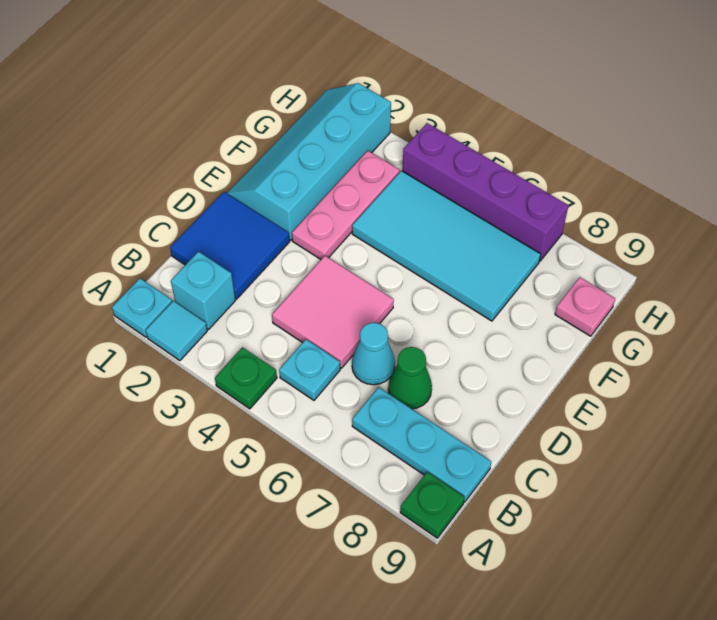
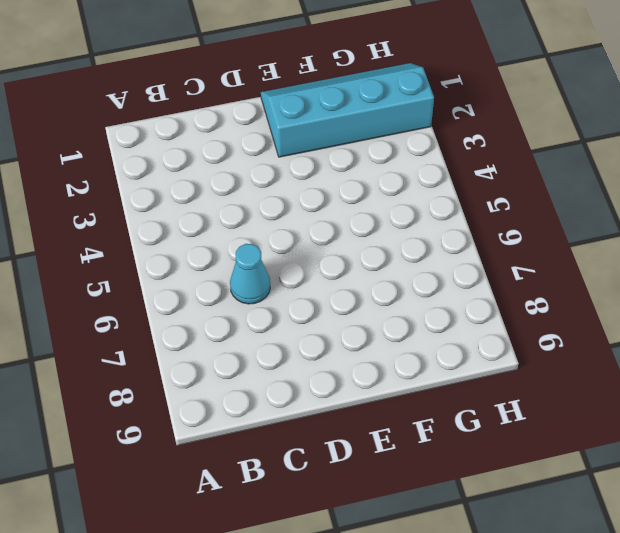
none -> cyan 1x1 plate [112,278,172,337]
none -> cyan 1x1 tile [146,301,207,361]
none -> green 1x1 plate [215,347,277,409]

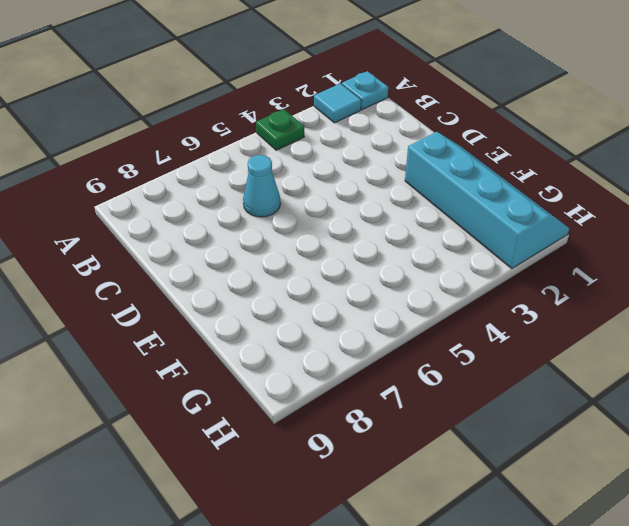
none -> green 1x1 plate [400,472,465,538]
none -> cyan 1x1 brick [171,252,235,329]
none -> cyan 1x1 plate [279,339,340,400]

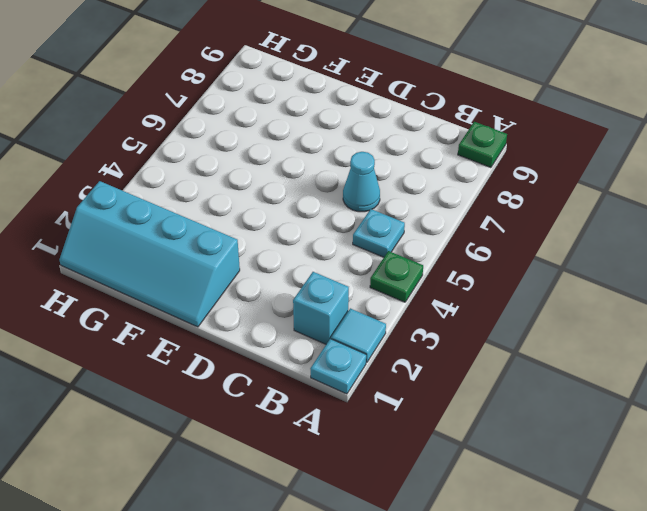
none -> cyan 1x3 plate [352,387,491,502]
none -> blue 2x2 tile [170,192,290,299]
none -> pink 2x2 tile [272,256,394,368]

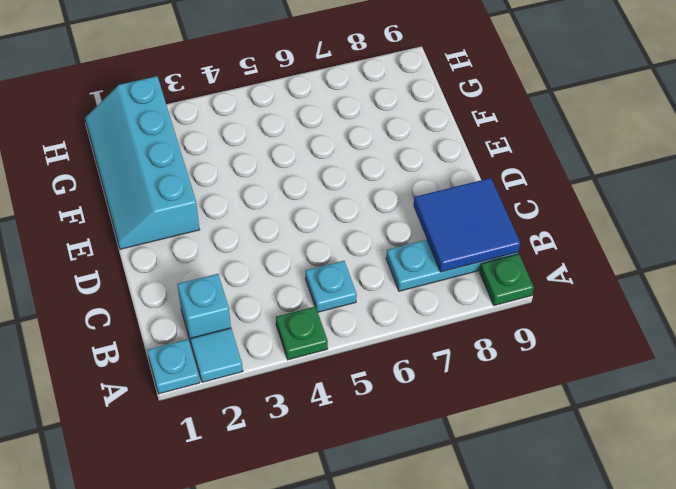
blue 2x2 tile [413,178,520,272] -> blue 2x2 tile moved to [170,192,290,299]
none -> pink 2x2 tile [272,256,394,368]
none -> cyan 1x1 cone [352,323,395,385]
none -> green 1x1 cone [388,347,432,409]

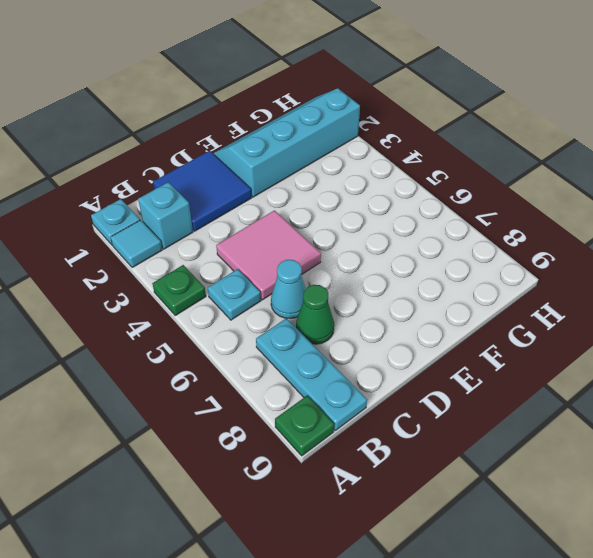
none -> pink 1x3 plate [292,151,400,259]
none -> cyan 2x4 tile [352,171,541,321]
none -> pink 1x1 plate [555,277,615,336]

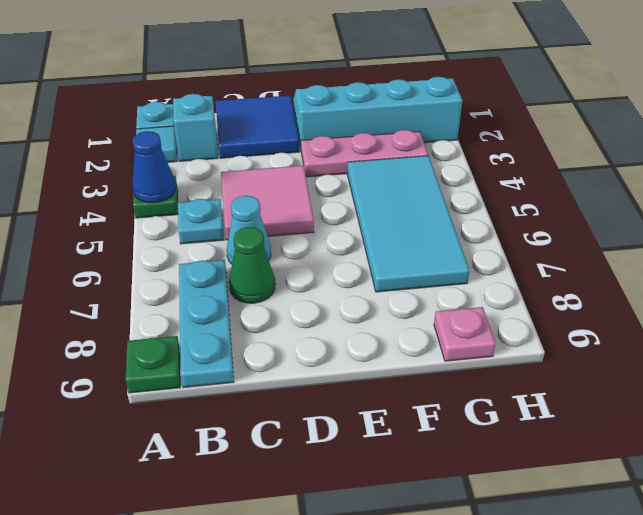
blue 1x1 cone [132,131,176,203] -> none
none -> purple 1x4 brick [402,123,569,261]

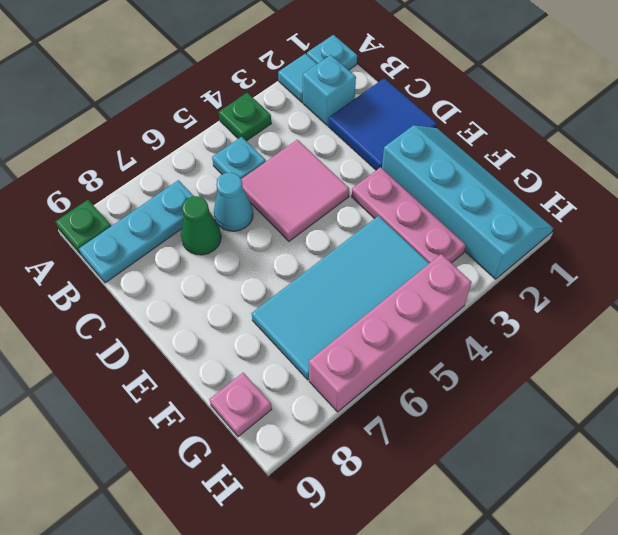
pink 1x4 brick [309,254,472,412] -> purple 1x4 brick [402,123,569,261]

